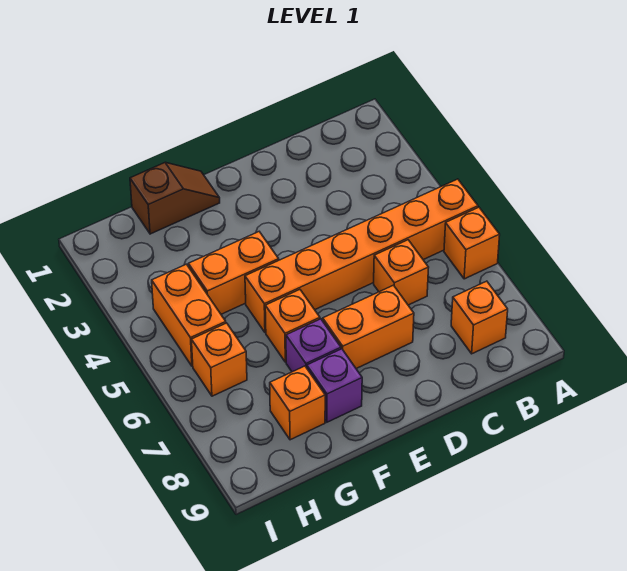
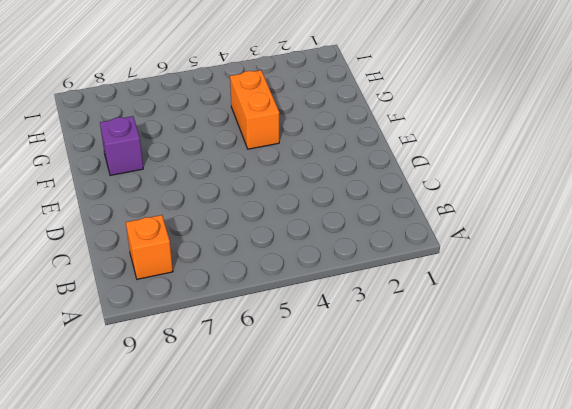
none -> orange 1x6 brick [245,179,478,333]
none -> orange 1x1 brick [444,207,500,279]
none -> orange 1x1 brick [374,240,429,305]

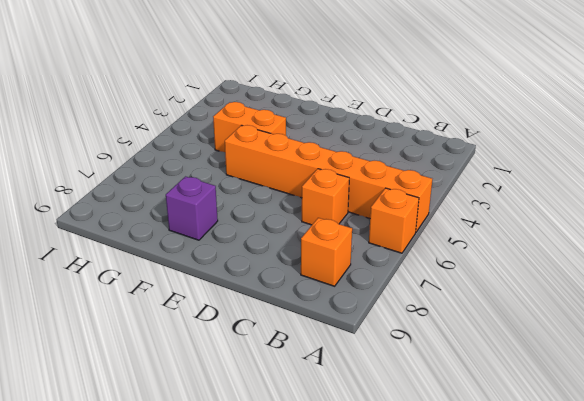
none -> orange 1x2 brick [323,285,414,369]
none -> brown 1x2 slope [130,163,220,234]
none -> orange 1x1 brick [265,290,320,362]

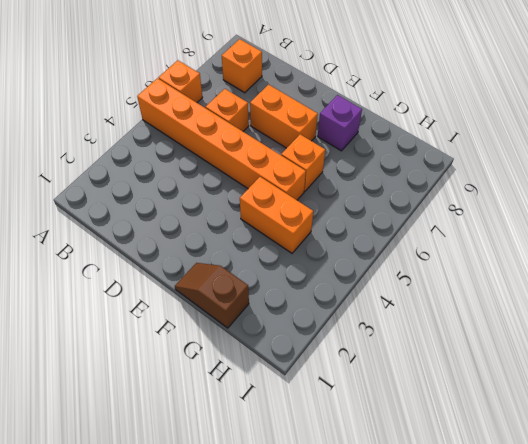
none -> purple 1x1 brick [286,319,341,372]
none -> orange 1x1 brick [270,366,325,440]
none -> orange 1x2 brick [152,264,226,366]

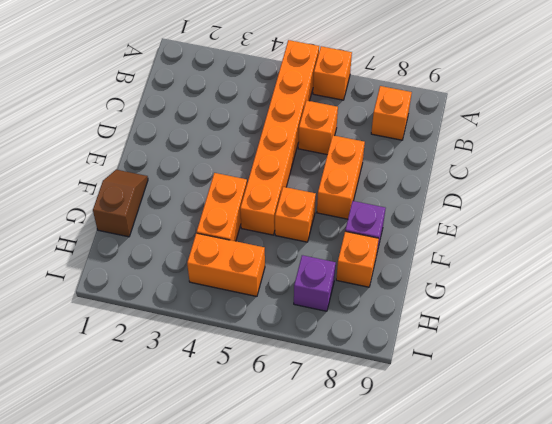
purple 1x1 brick [294,255,336,311] -> purple 1x1 brick moved to [286,319,341,372]
none -> orange 1x1 brick [191,323,247,396]

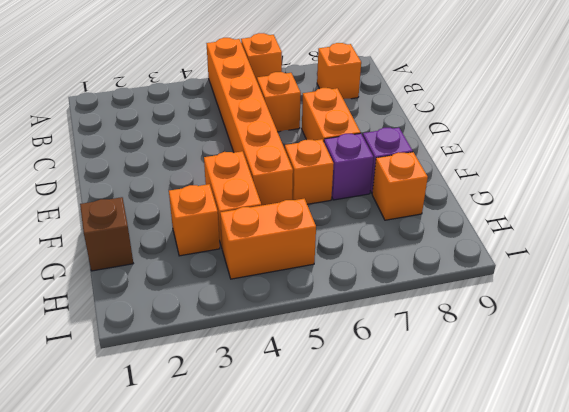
orange 1x1 brick [169,184,220,256] -> orange 1x1 brick moved to [191,323,247,396]

